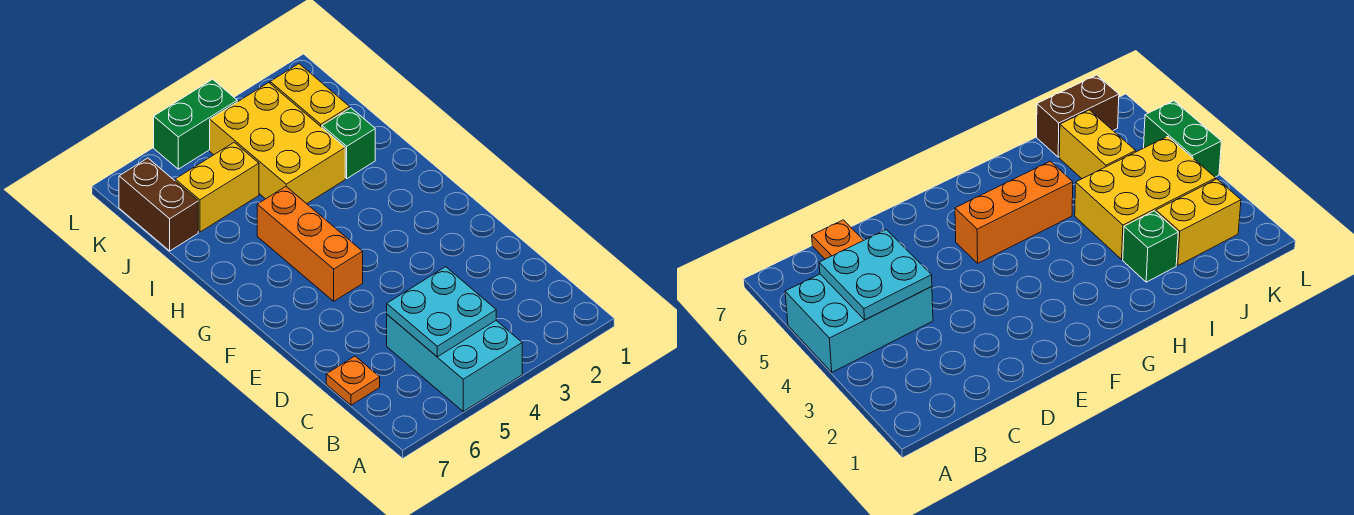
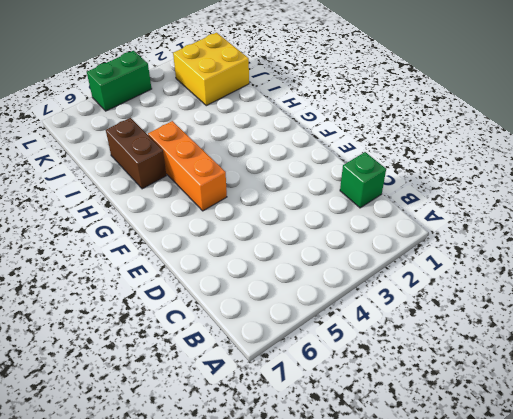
green 1x1 brick [340,152,386,208] -> green 1x1 brick moved to [322,108,375,178]
brown 1x2 brick [106,118,166,189] -> brown 1x2 brick moved to [119,158,198,251]
yellow 2x2 brick [173,33,249,106] -> yellow 1x2 brick [270,64,350,127]
none -> cyan 2x3 brick [387,315,522,411]
none -> orange 1x1 plate [326,356,380,405]

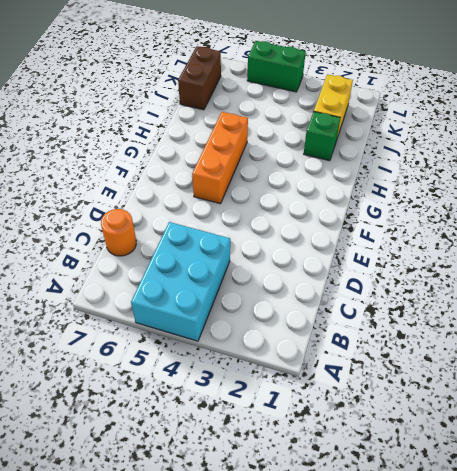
orange 1x1 round brick [101,209,136,256] -> orange 1x1 plate [326,356,380,405]
none -> yellow 2x3 brick [210,83,345,204]
none -> yellow 1x2 brick [175,142,259,232]

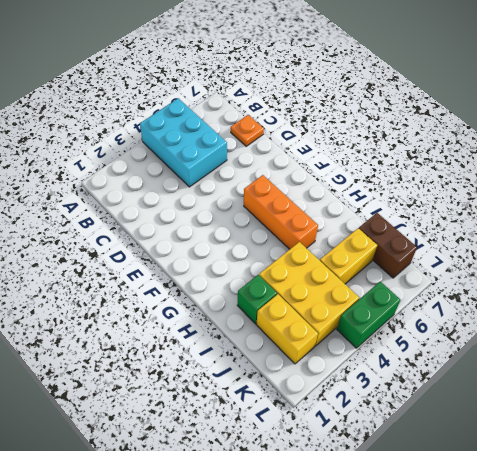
none -> cyan 2x2 plate [387,267,496,357]

